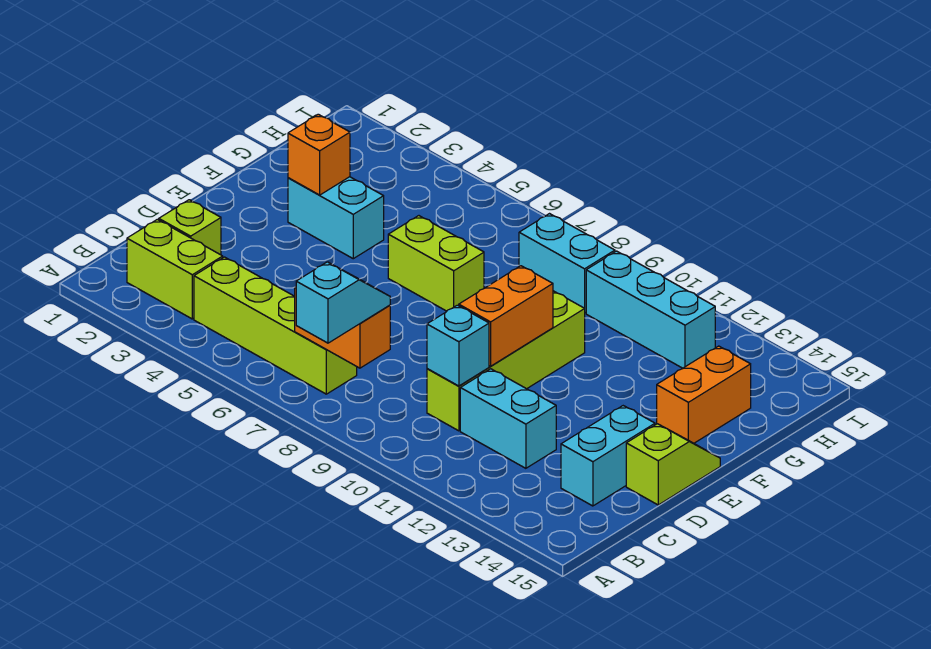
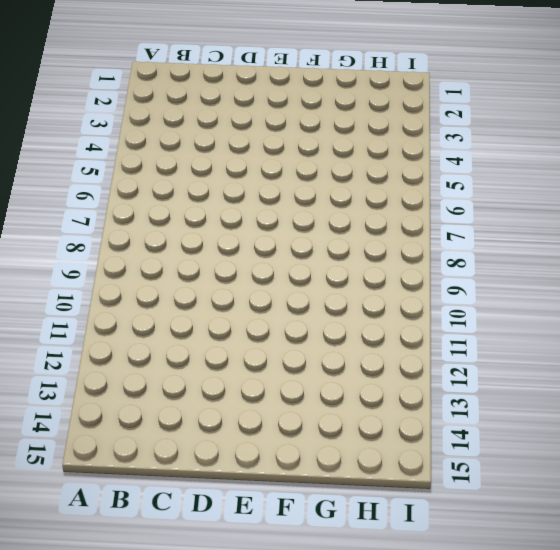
none -> lime 1x2 brick [127,219,223,319]
none -> lime 1x4 brick [194,257,357,394]
none -> lime 1x1 brick [159,200,221,255]

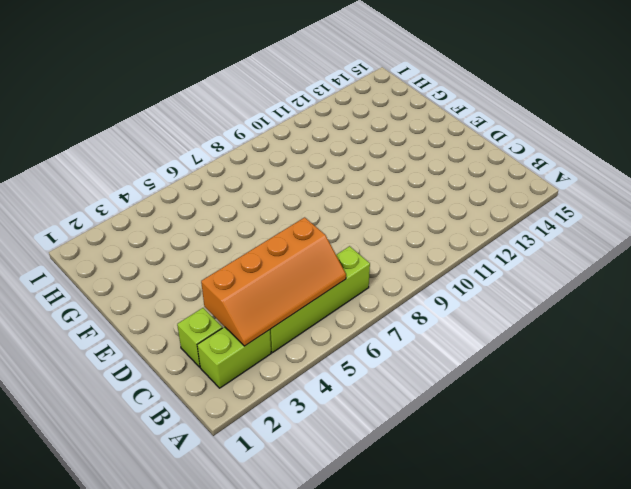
orange 2x4 slope [201,217,346,346] -> none
none -> lime 1x4 brick [427,291,585,431]
none -> cyan 1x2 brick [460,369,556,468]
none -> cyan 1x2 brick [561,406,655,506]

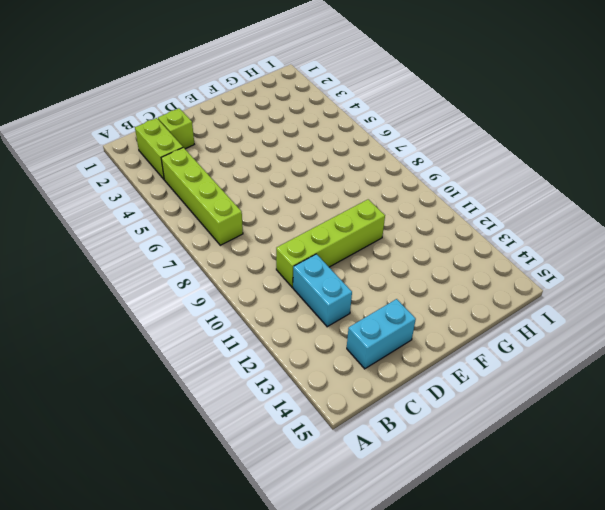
none -> lime 1x2 slope [626,424,720,505]
none -> cyan 1x2 brick [288,177,384,259]
none -> lime 1x2 brick [388,216,484,311]

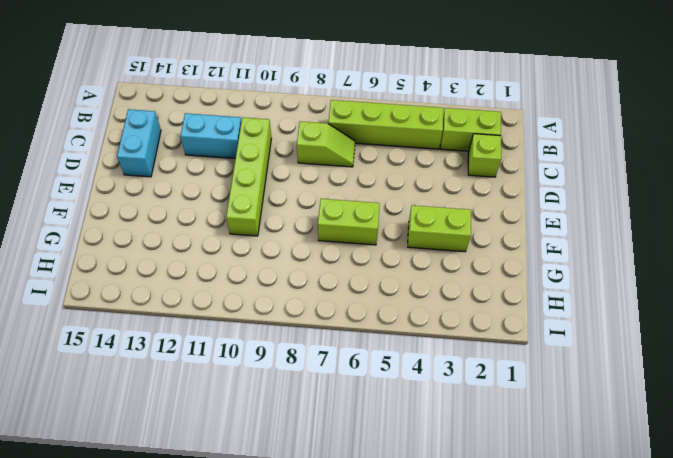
lime 1x2 slope [297,121,355,167] -> lime 1x2 slope turned to [626,424,720,505]
lime 1x2 brick [408,205,471,252] -> cyan 1x2 brick [288,177,384,259]
none -> orange 1x2 brick [657,346,751,443]
none -> cyan 1x2 brick [519,214,615,313]
none -> cyan 1x3 brick [586,251,715,368]

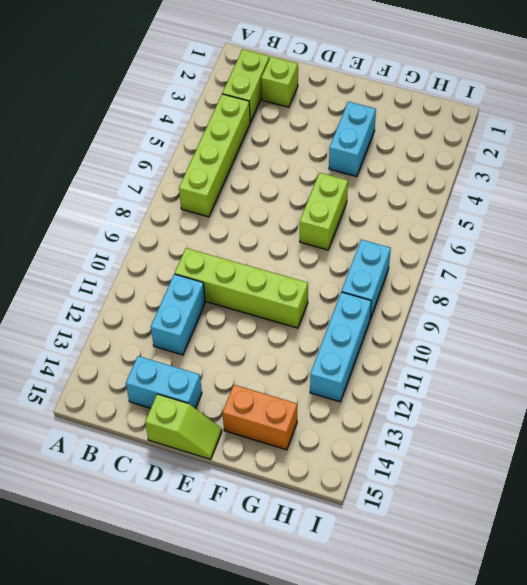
none -> orange 1x2 brick [295,287,390,368]
none -> cyan 1x1 brick [427,305,489,386]
none -> orange 1x2 brick [459,266,553,366]

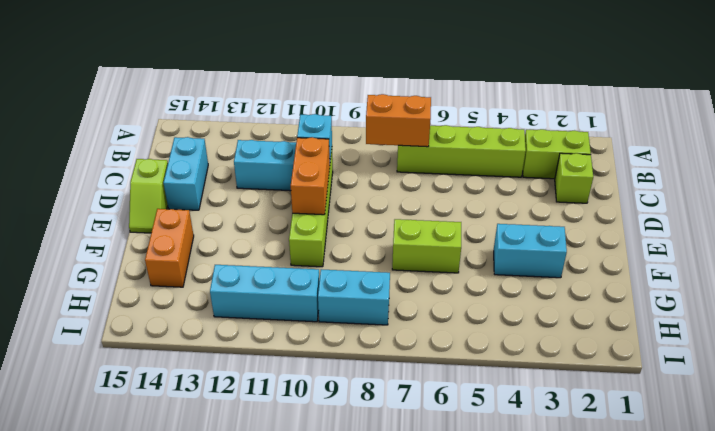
none -> orange 1x1 brick [288,114,350,195]
none -> cyan 1x2 slope [296,262,390,343]

